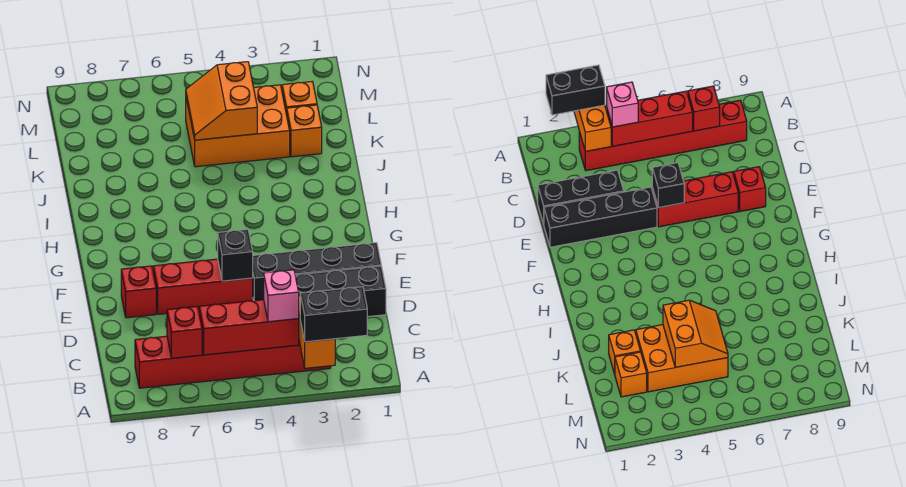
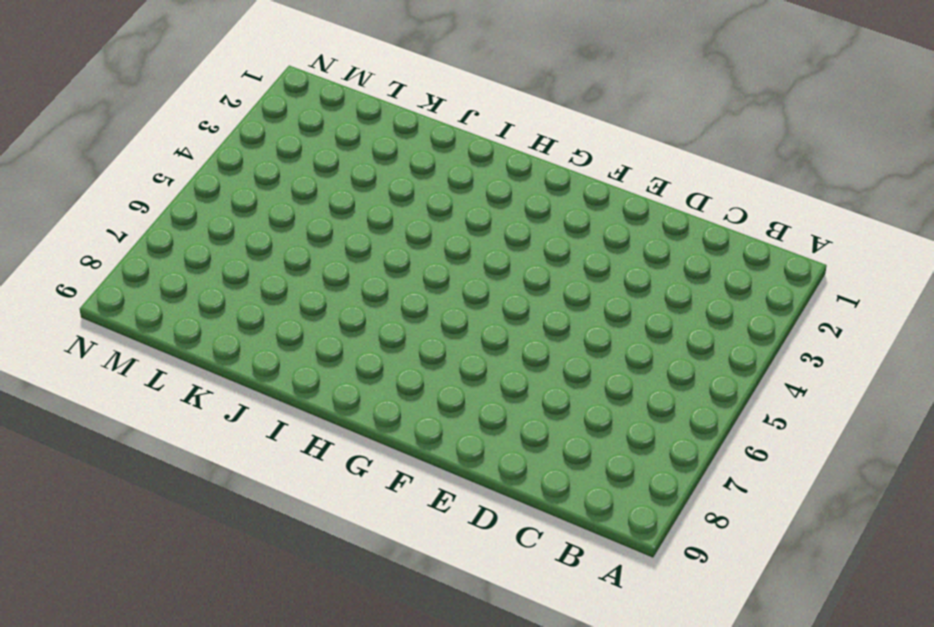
none -> red 1x6 brick [135,336,331,388]
none -> black 1x3 brick [295,266,386,317]
none -> black 1x4 brick [253,243,381,301]

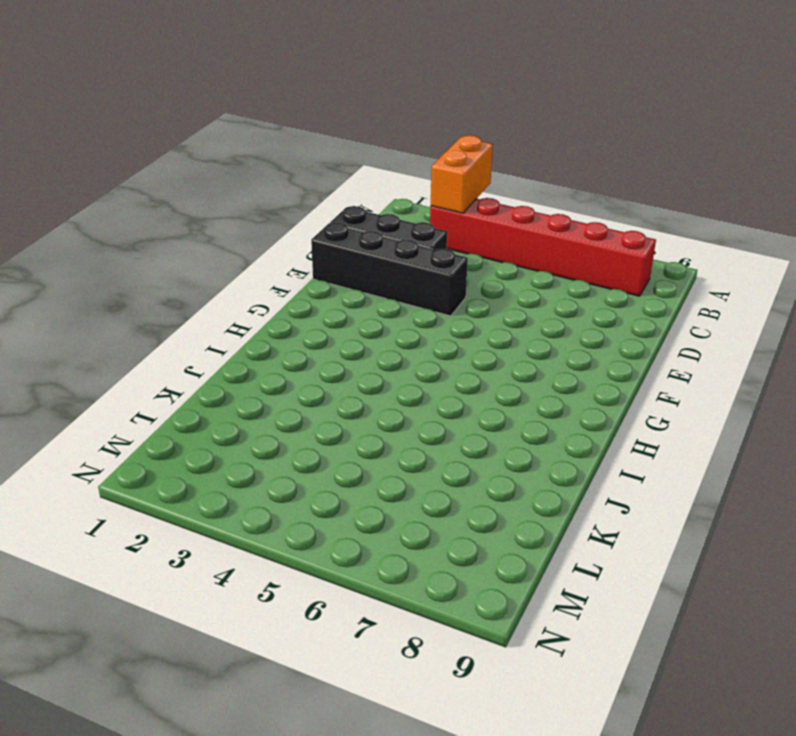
none -> red 1x3 brick [153,259,253,314]
none -> red 1x1 brick [121,266,156,318]
none -> orange 1x1 brick [287,105,322,157]

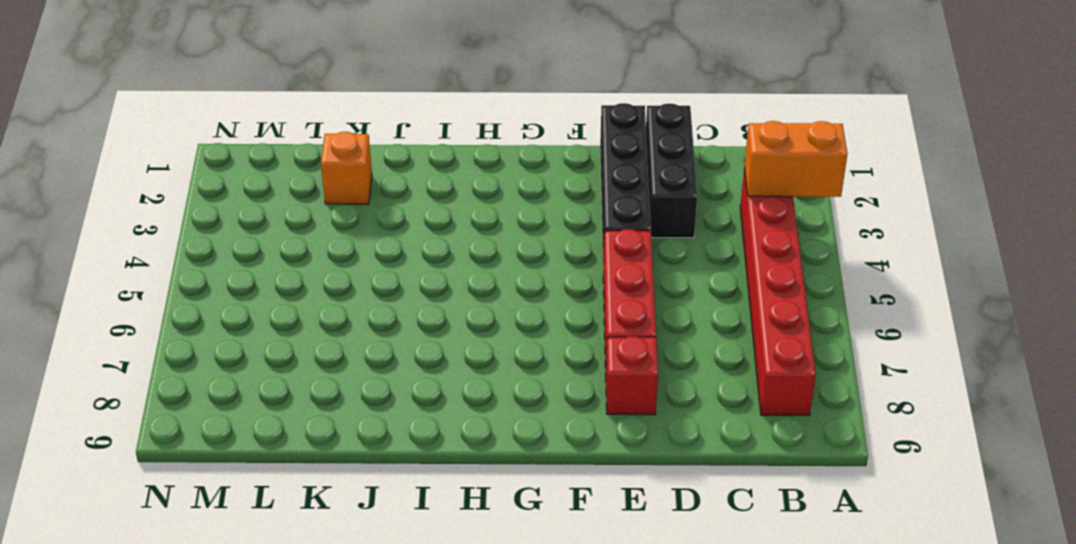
none -> orange 2x3 brick [186,85,290,167]
none -> orange 1x1 brick [282,81,317,115]
none -> red 1x3 brick [199,300,299,355]

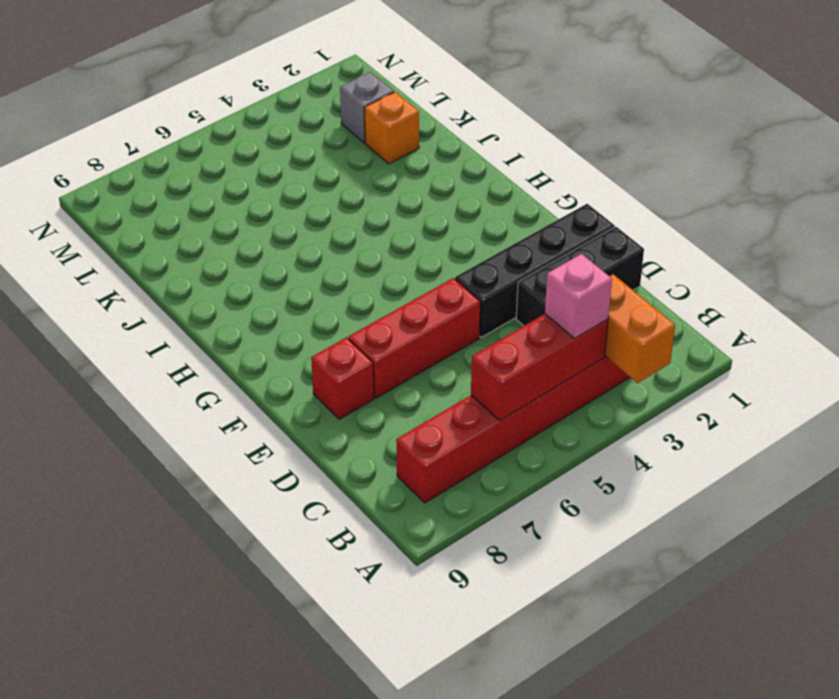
grey 1x1 brick [340,72,394,143] -> orange 1x1 brick [282,81,317,115]
none -> orange 2x3 brick [186,85,290,167]
none -> red 1x1 brick [167,307,202,358]
none -> black 1x1 brick [218,229,253,281]

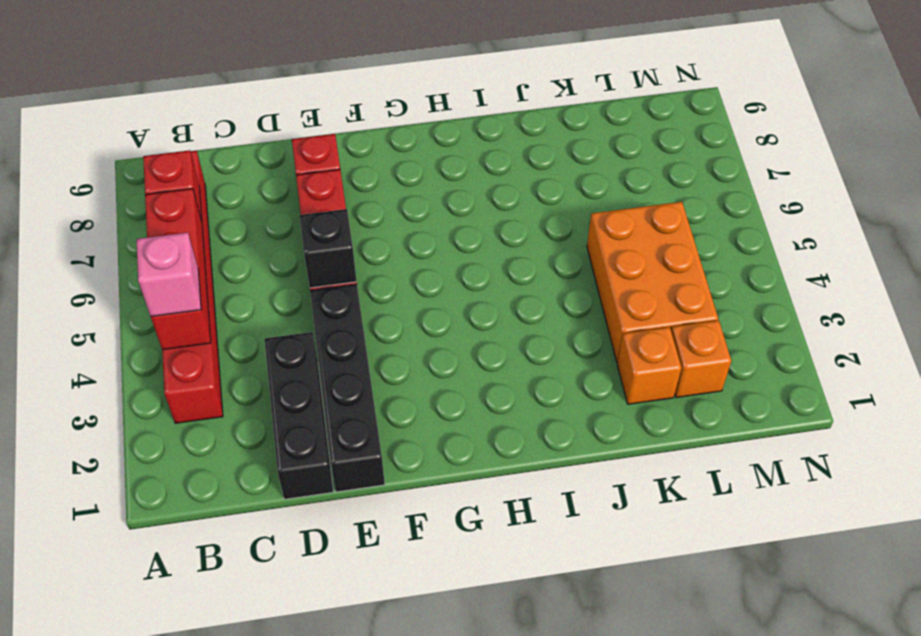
none -> orange 1x2 brick [299,296,335,368]
none -> orange 2x2 slope [186,62,257,140]
none -> black 1x2 brick [300,287,367,342]

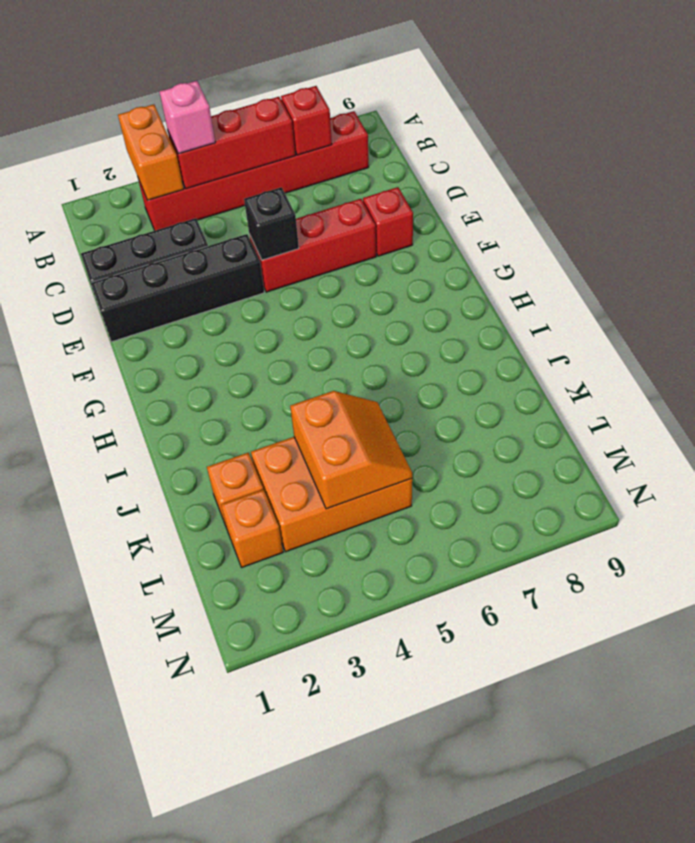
none -> black 1x2 brick [300,287,367,342]

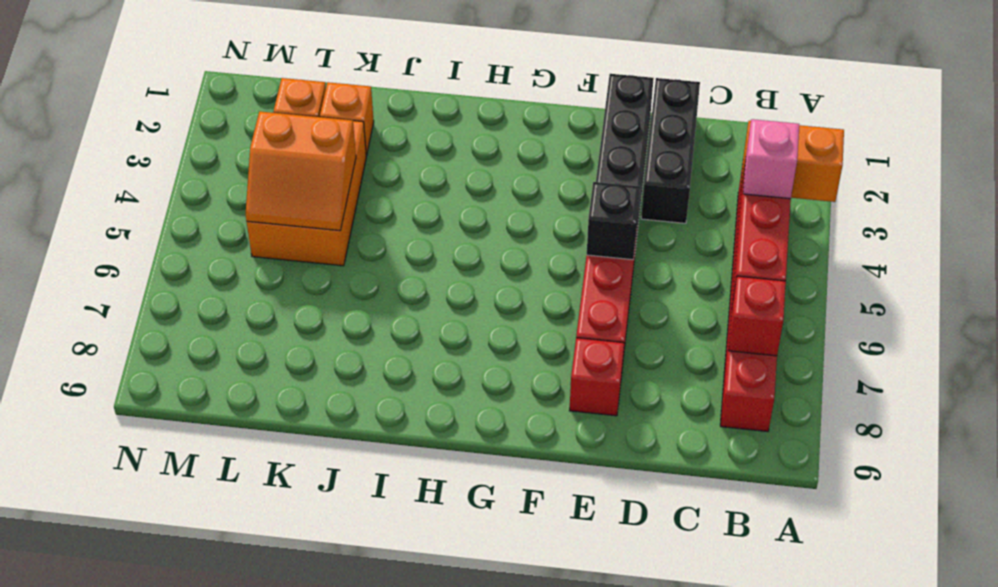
none -> black 1x2 brick [300,287,367,342]

